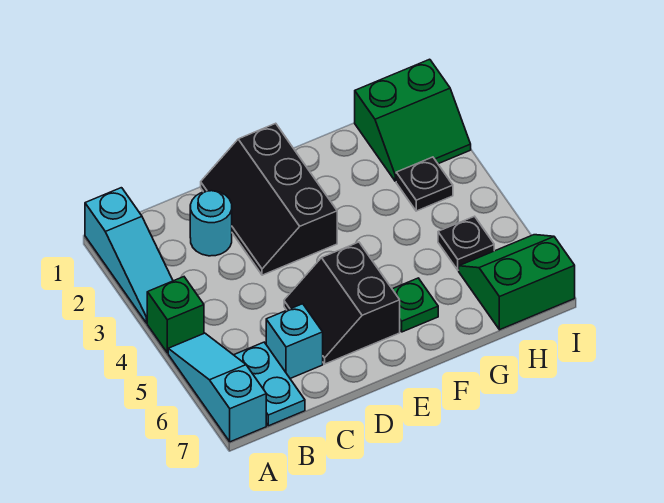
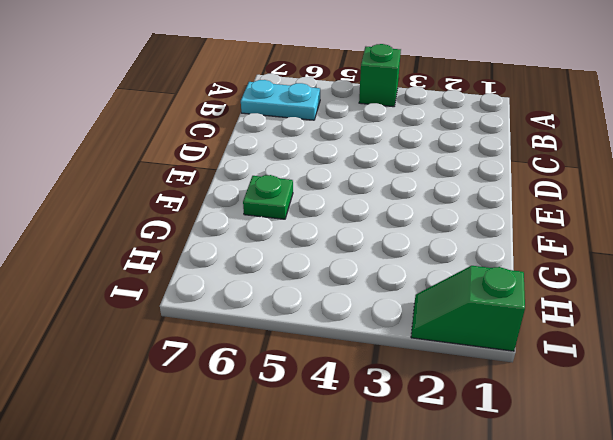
green 1x2 slope [411,266,525,351] -> green 2x2 slope [355,59,471,181]
none -> cyan 1x3 slope [85,188,173,323]
none -> cyan 1x3 slope [168,333,266,442]
none -> cyan 1x1 round brick [190,191,232,256]

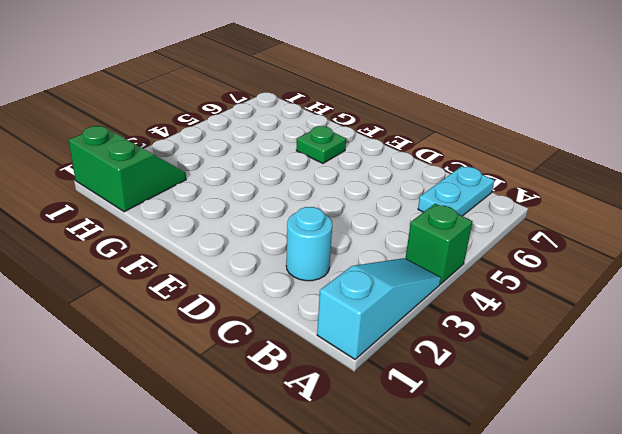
none -> cyan 1x3 slope [168,333,266,442]
none -> cyan 1x1 brick [266,304,323,378]
none -> black 2x3 slope [201,123,337,275]

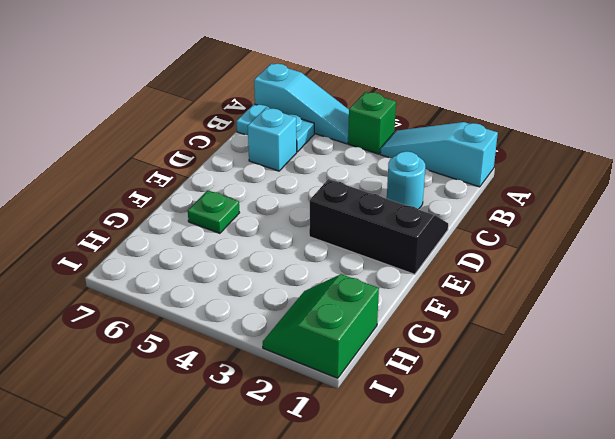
none -> black 2x2 slope [284,242,400,364]
none -> black 1x1 plate [396,157,453,211]
none -> black 1x1 plate [438,216,494,270]

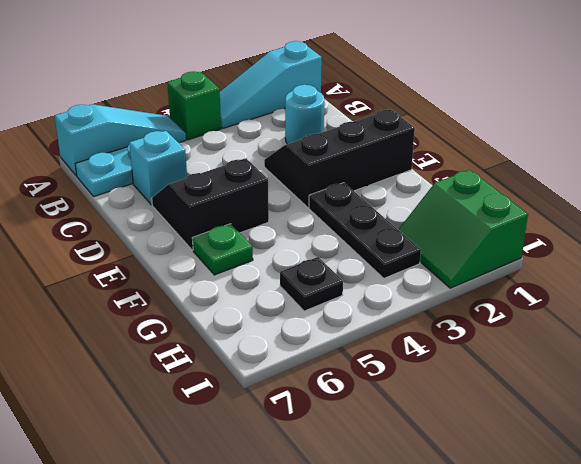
black 1x3 plate [309,183,421,278] -> black 1x1 plate [396,157,453,211]
none -> green 2x2 slope [459,235,575,330]

